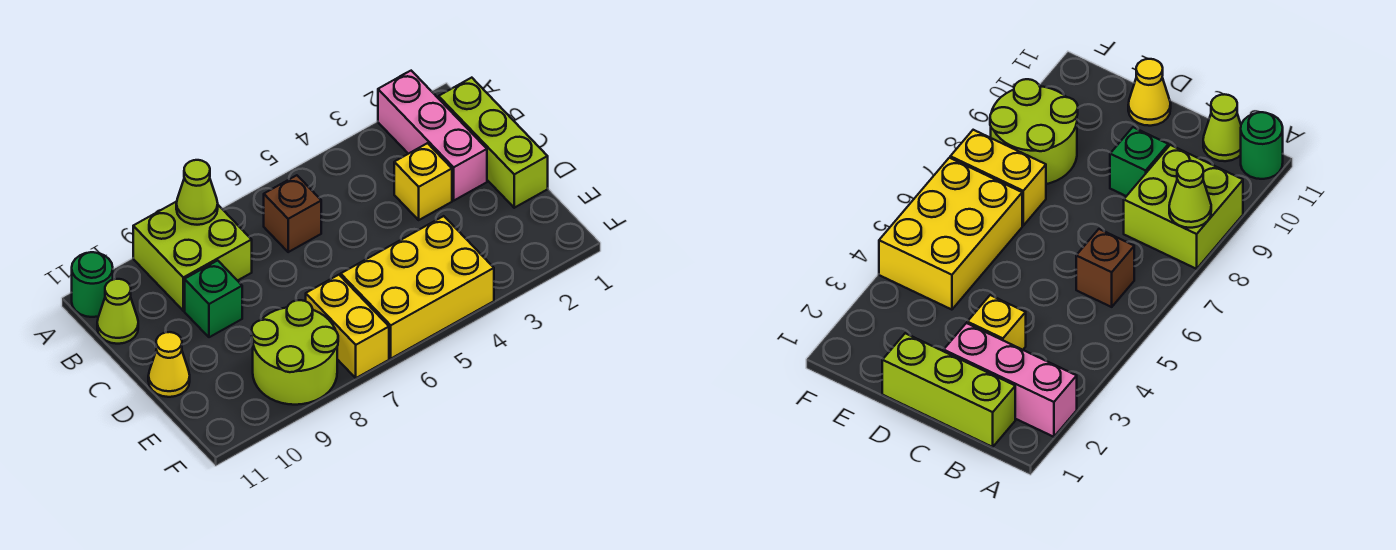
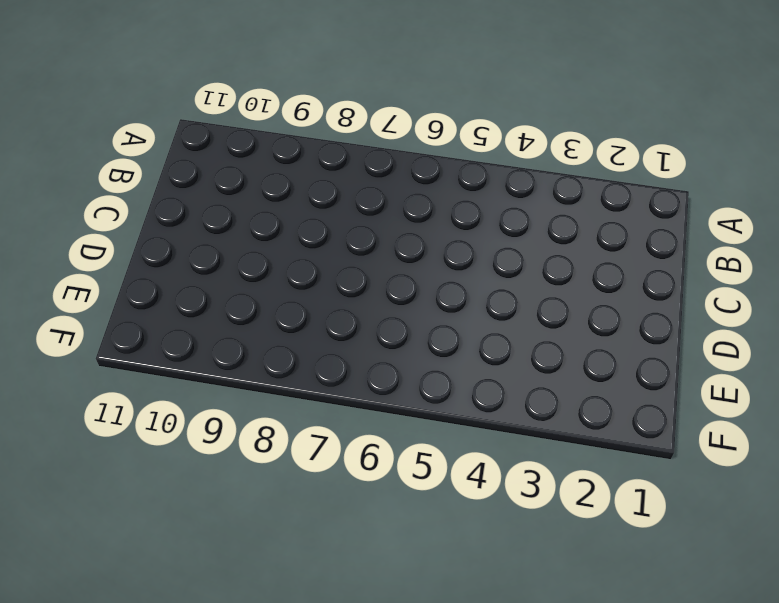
none -> pink 1x3 brick [378,71,487,200]
none -> lime 2x2 brick [133,201,252,311]
none -> green 1x1 round brick [72,252,113,317]

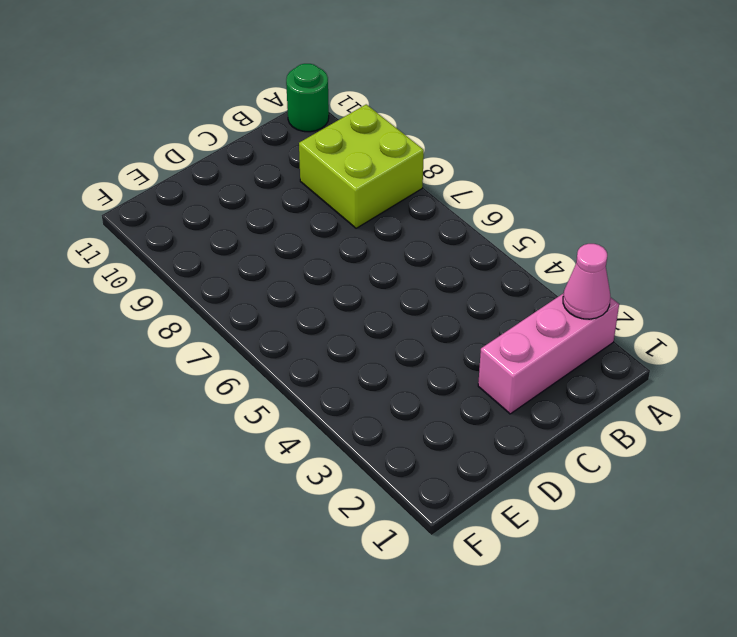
pink 1x1 cone [563,244,610,319] -> none
none -> lime 1x3 brick [439,78,548,208]
none -> brown 1x1 brick [264,175,321,252]
none -> lime 1x1 cone [97,279,138,344]

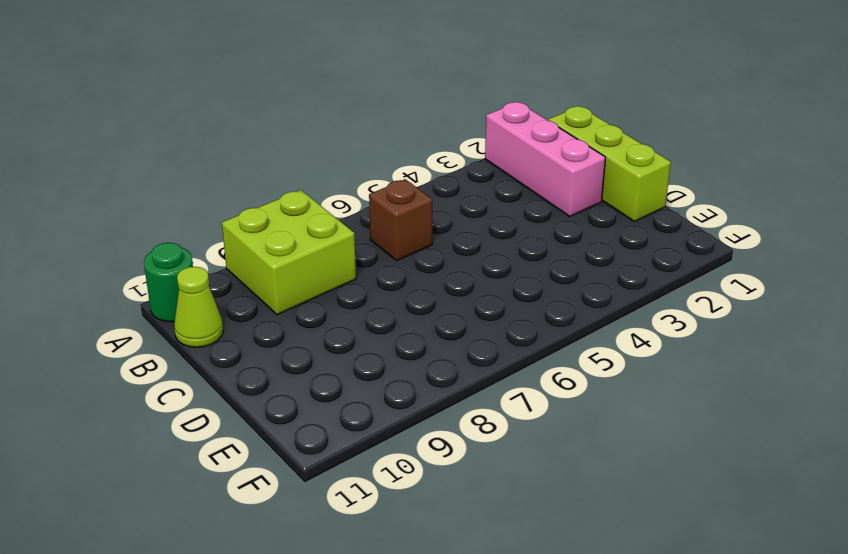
none -> yellow 1x1 brick [394,143,452,220]
none -> green 1x1 brick [185,260,242,337]
none -> yellow 1x1 cone [148,332,190,397]

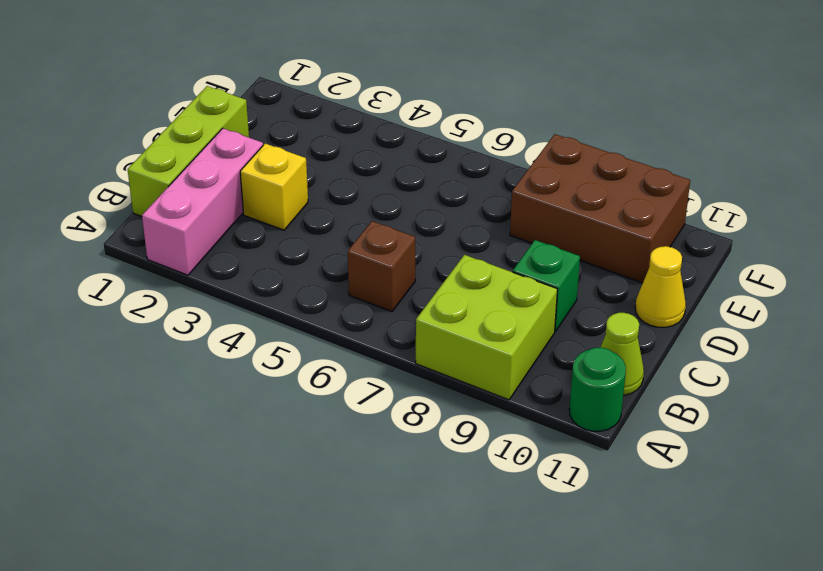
brown 2x3 brick [510,134,690,283] -> lime 2x2 round brick [252,300,338,405]
none -> yellow 2x3 brick [341,216,494,359]
none -> yellow 1x2 brick [306,275,389,378]
none -> lime 1x1 cone [176,160,218,225]

